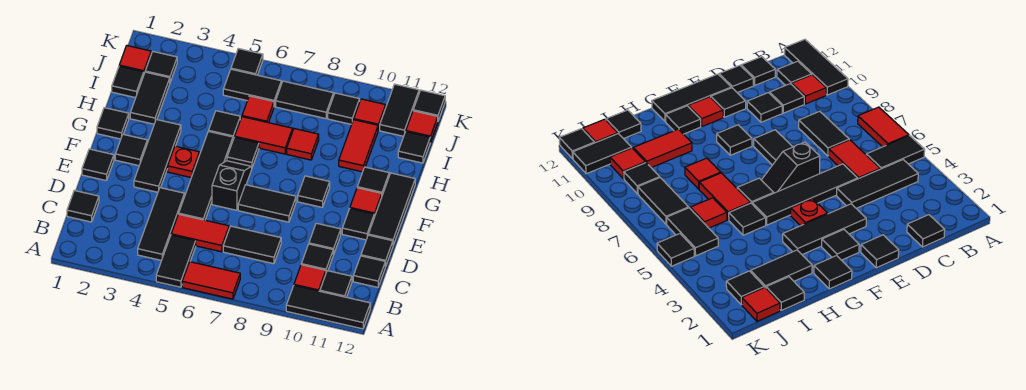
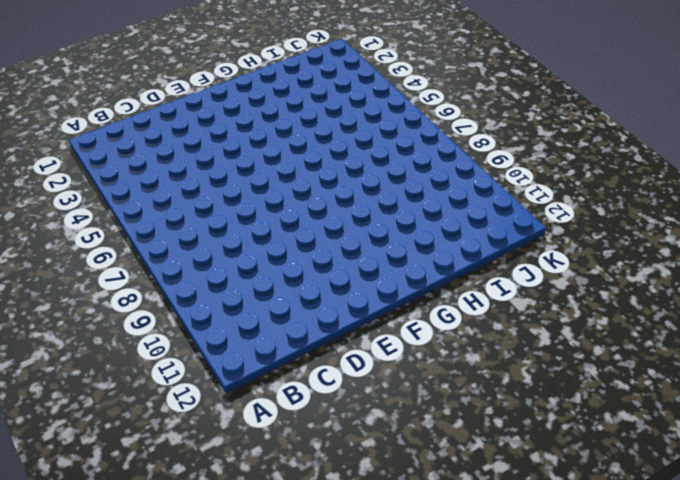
none -> black 1x2 tile [156,235,196,287]
none -> red 1x2 tile [182,262,240,299]
none -> black 1x3 tile [286,286,370,329]
none -> black 1x3 tile [138,188,185,260]

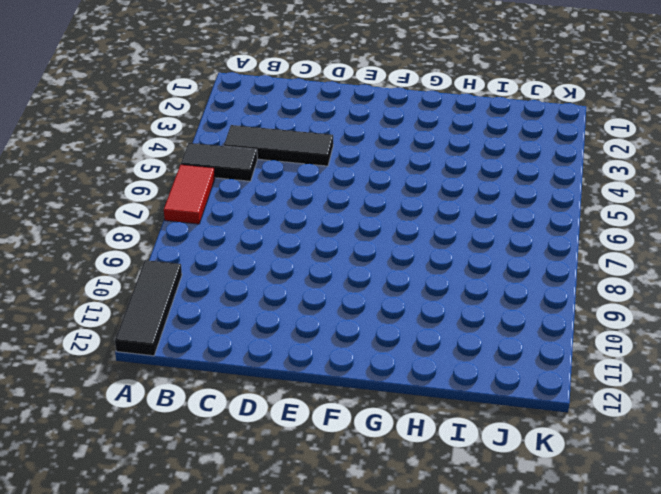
none -> red 1x1 tile [294,265,326,291]
none -> black 1x1 tile [320,271,352,297]
none -> black 1x1 tile [67,191,99,222]
none -> red 1x2 tile [171,214,229,252]

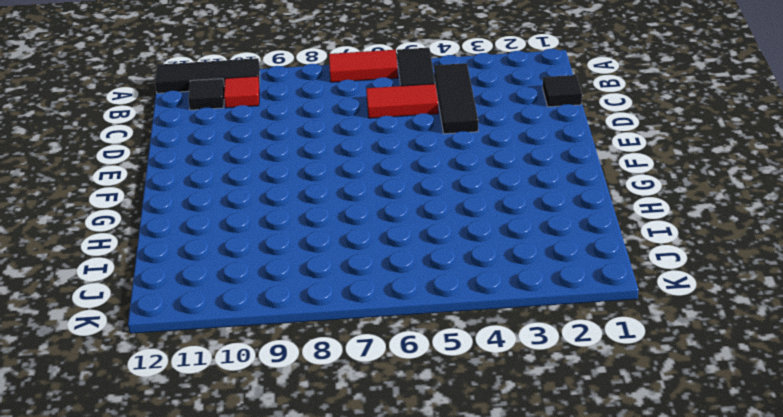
none -> black 1x2 tile [223,226,281,264]
none -> black 1x1 tile [301,244,333,272]
none -> black 1x1 tile [353,256,386,287]
none -> black 1x4 tile [179,131,233,220]

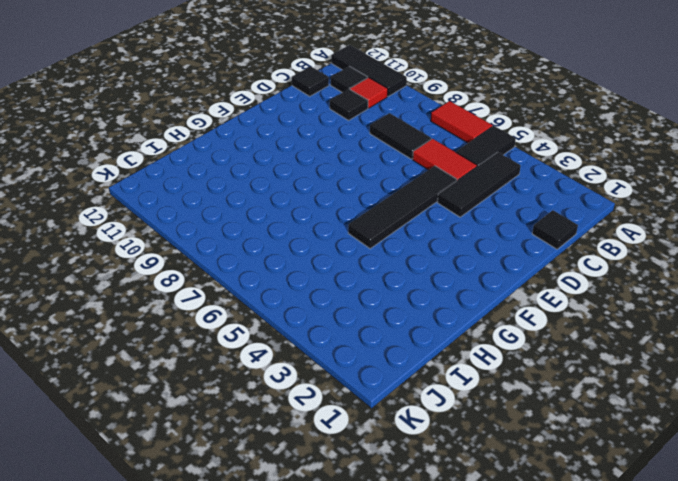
none -> black 1x1 tile [309,223,341,255]
none -> black 1x1 tile [361,235,393,266]
none -> black 1x1 tile [82,149,114,181]
none -> black 1x3 tile [134,120,181,192]

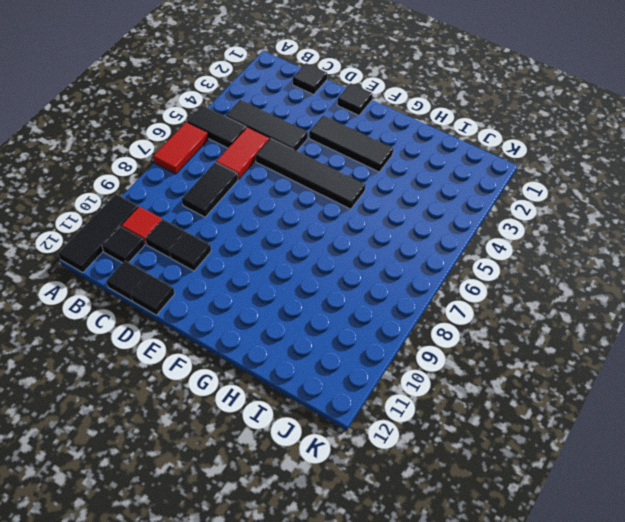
none -> black 1x2 slope [212,161,252,210]
none -> black 1x2 tile [238,185,296,222]
none -> black 1x1 tile [342,209,374,240]
none -> black 1x3 tile [368,173,415,245]

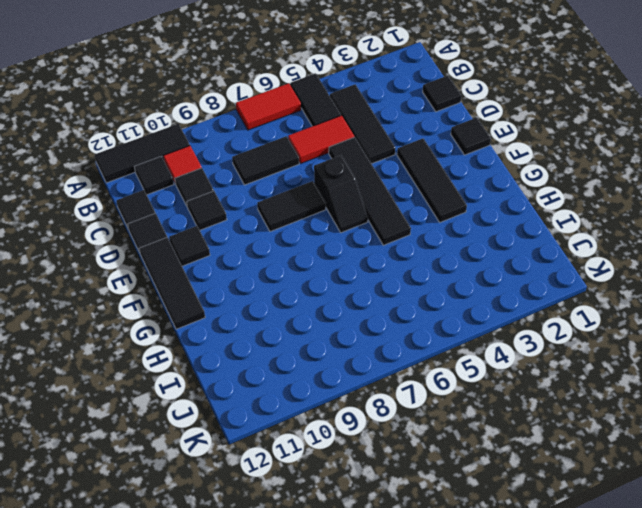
none -> black 1x1 tile [115,134,147,166]
none -> red 1x1 plate [168,146,199,178]
none -> black 1x1 tile [298,176,330,207]
none -> red 1x1 tile [350,188,382,217]

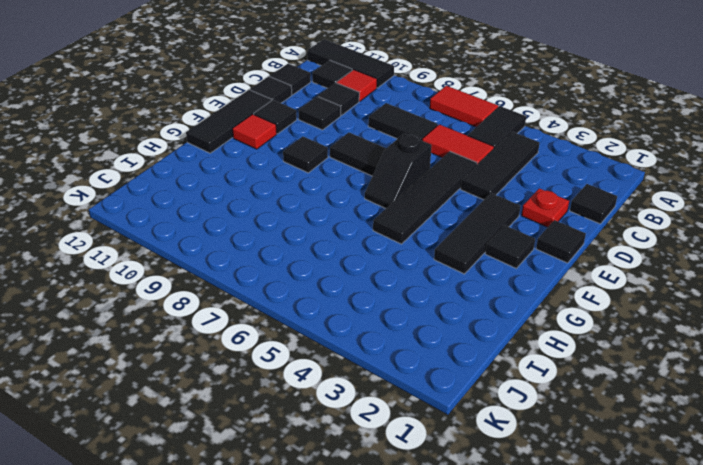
red 1x1 plate [521,188,569,227] -> red 1x1 plate moved to [168,146,199,178]
none -> black 1x1 tile [97,108,129,139]
none -> black 1x1 tile [227,137,259,167]
none -> black 1x1 tile [357,167,389,195]
none -> black 1x2 tile [130,72,170,124]

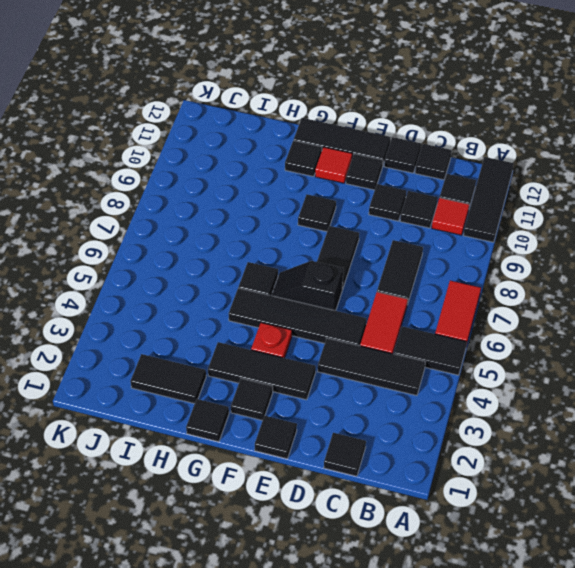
none -> black 1x1 tile [209,111,240,139]
none -> red 1x2 tile [235,117,293,154]
none -> red 1x1 tile [287,129,319,160]
none -> red 1x2 tile [339,120,378,172]

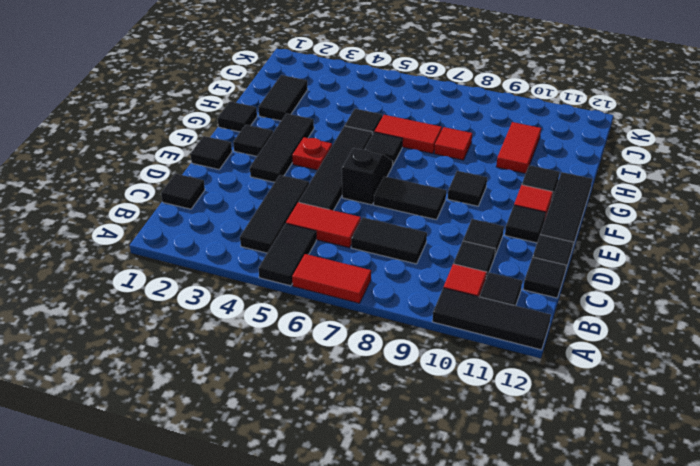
none -> black 1x1 tile [112,66,144,98]
none -> red 1x1 tile [242,96,274,123]
none -> black 1x1 tile [398,132,430,163]
none -> red 1x1 tile [119,46,151,73]

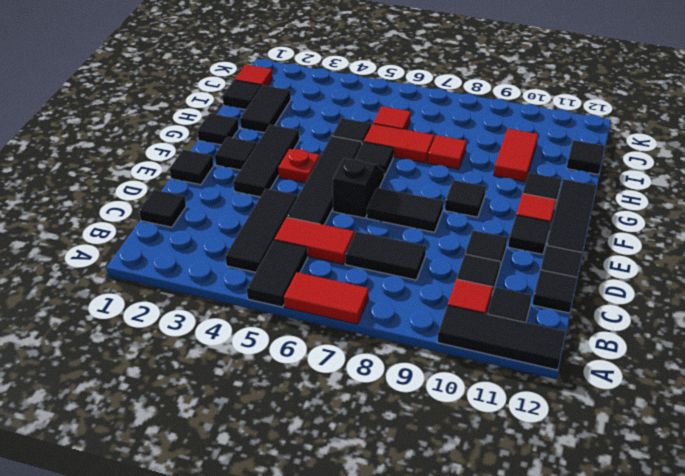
none -> black 1x1 tile [145,52,177,82]
none -> black 1x2 tile [223,69,281,106]
none -> black 1x2 tile [276,81,334,119]
none -> black 1x1 tile [328,93,360,124]

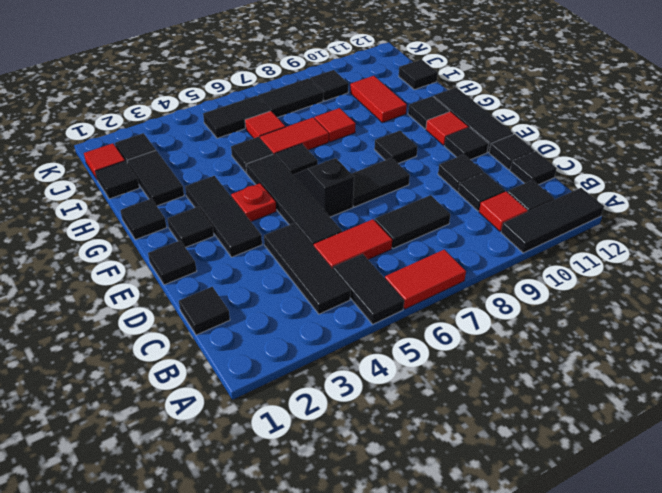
none -> red 1x1 tile [354,99,386,130]
none -> black 1x2 tile [380,84,419,136]
none -> red 1x1 tile [406,111,438,142]
none -> black 1x1 tile [231,49,263,75]

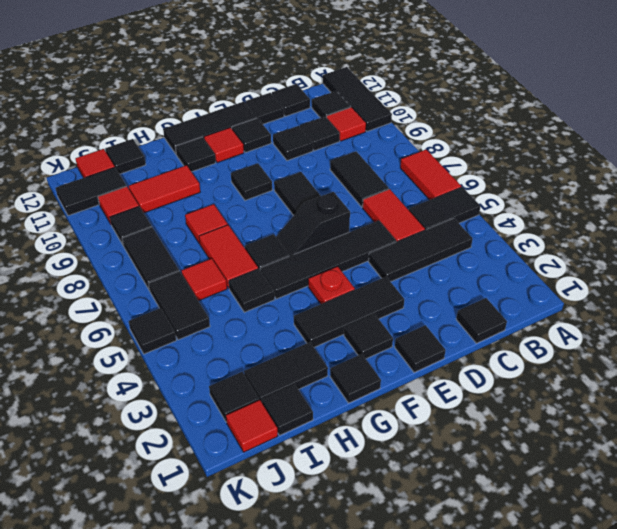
none -> black 1x1 tile [413,90,445,121]

